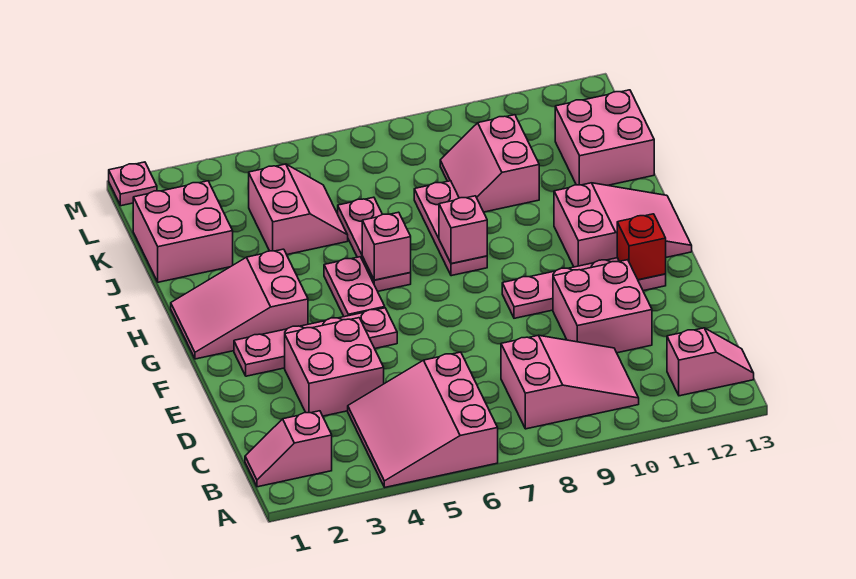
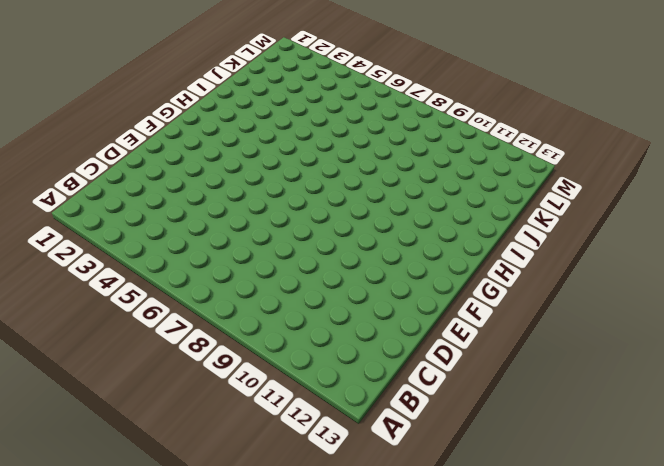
none -> pink 3x3 slope [348,352,498,487]
none -> pink 1x2 slope [245,411,332,487]
none -> pink 2x3 slope [501,335,639,429]

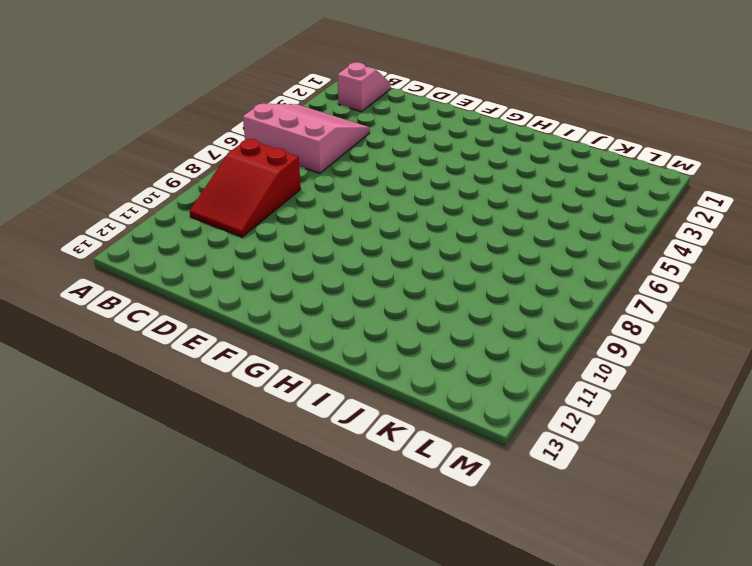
red 2x3 slope [190,139,301,237] -> pink 2x3 slope [501,335,639,429]
none -> pink 1x2 slope [667,328,754,396]
none -> pink 2x2 brick [285,318,384,416]
none -> pink 2x2 brick [553,260,652,353]

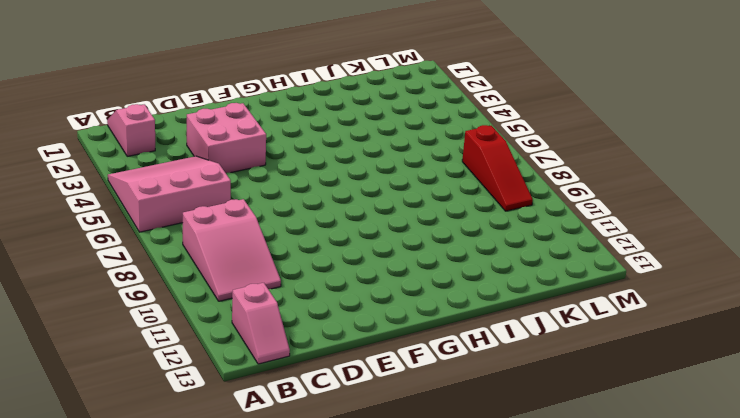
red 1x3 slope [462,125,533,211] -> none
none -> pink 2x2 brick [553,260,652,353]
none -> pink 1x4 plate [234,308,397,376]
none -> pink 1x4 plate [502,258,666,318]

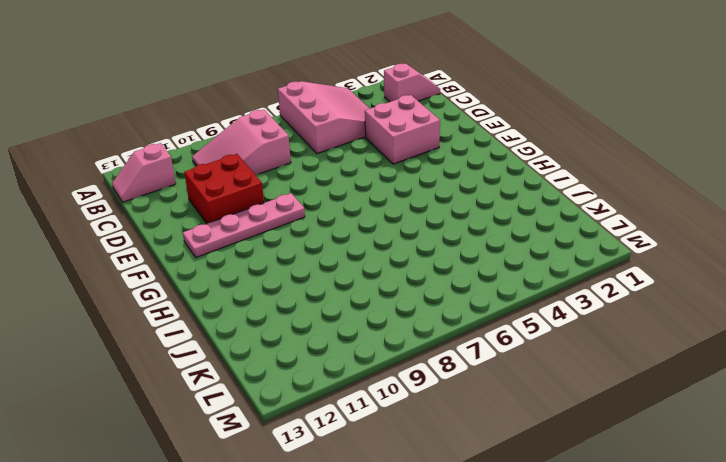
red 2x2 brick [184,154,264,223] -> pink 2x2 brick [553,260,652,353]
none -> pink 1x4 plate [234,308,397,376]
none -> pink 2x3 slope [171,249,308,359]
none -> pink 1x2 plate [324,257,385,317]

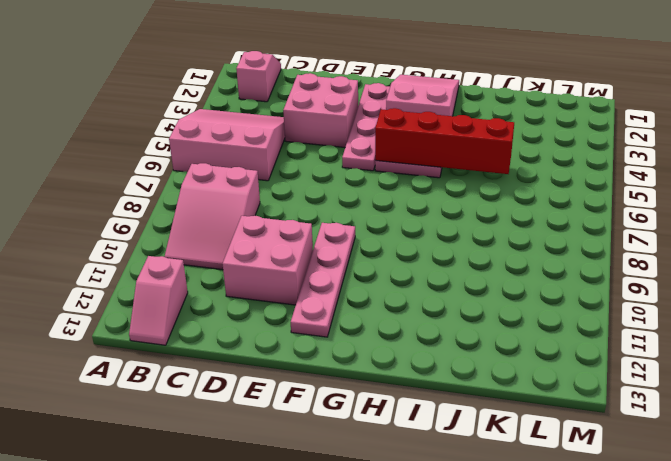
red 1x4 brick [375,108,514,174] -> none
none -> pink 2x3 slope [554,183,692,267]
none -> pink 1x3 plate [338,197,411,291]
none -> pink 1x3 plate [414,181,487,276]

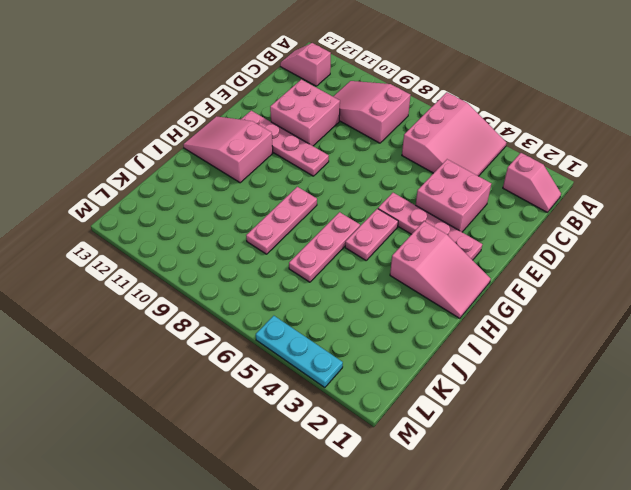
cyan 1x3 plate [256,316,343,388] -> none
none -> pink 2x2 brick [133,181,233,282]
none -> pink 2x2 slope [248,164,348,255]
none -> pink 2x2 slope [440,115,539,212]

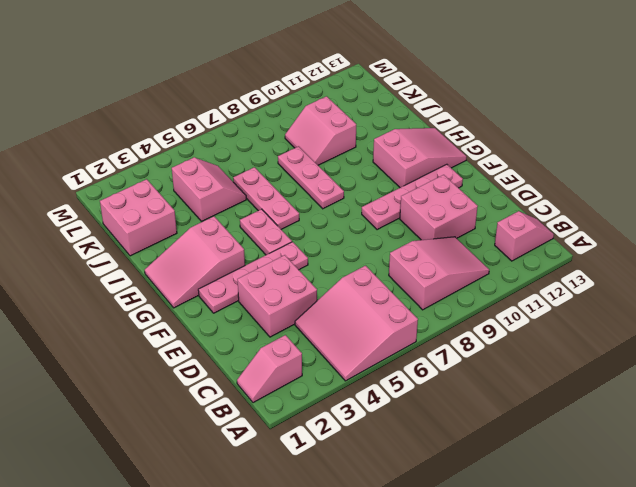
none -> pink 2x2 brick [555,90,654,185]
none -> pink 1x1 plate [109,162,157,206]
none -> red 1x1 brick [617,214,666,280]

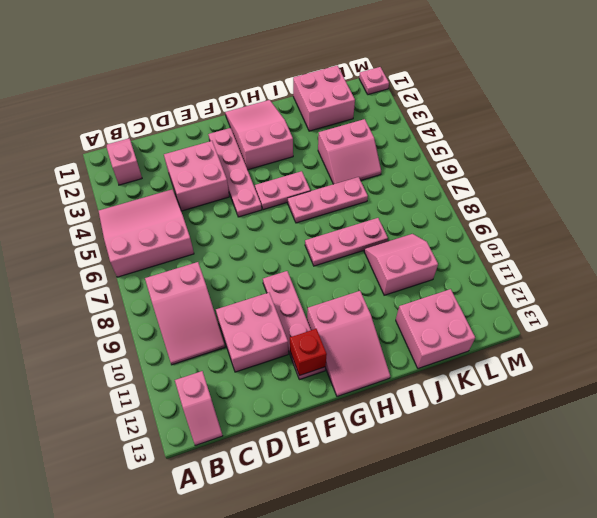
none -> pink 1x1 brick [362,212,411,280]
none -> pink 1x1 brick [439,196,487,264]

